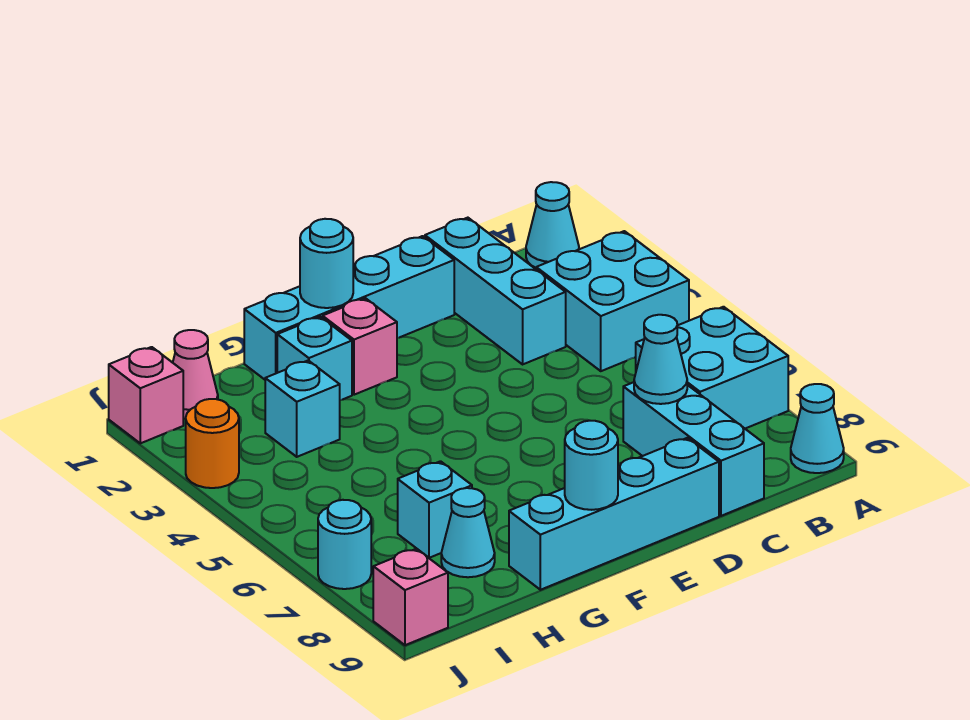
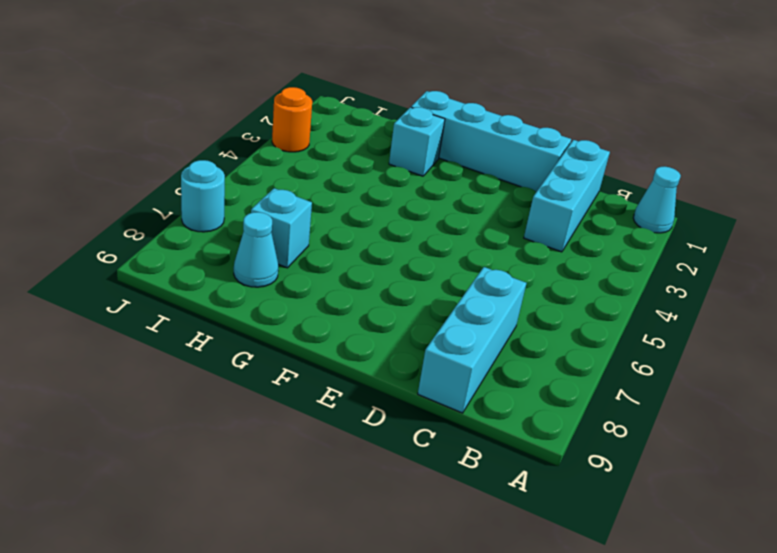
none -> cyan 2x2 brick [536,231,689,371]
none -> cyan 2x2 brick [635,307,788,429]
none -> cyan 1x1 cone [791,384,844,473]

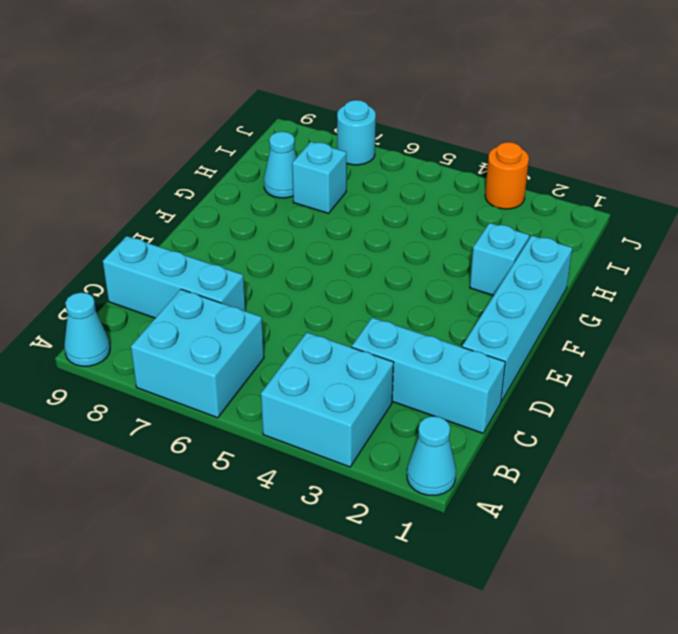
none -> cyan 1x4 brick [509,438,719,590]
none -> pink 1x1 brick [323,298,397,395]
none -> cyan 1x1 brick [265,360,340,457]

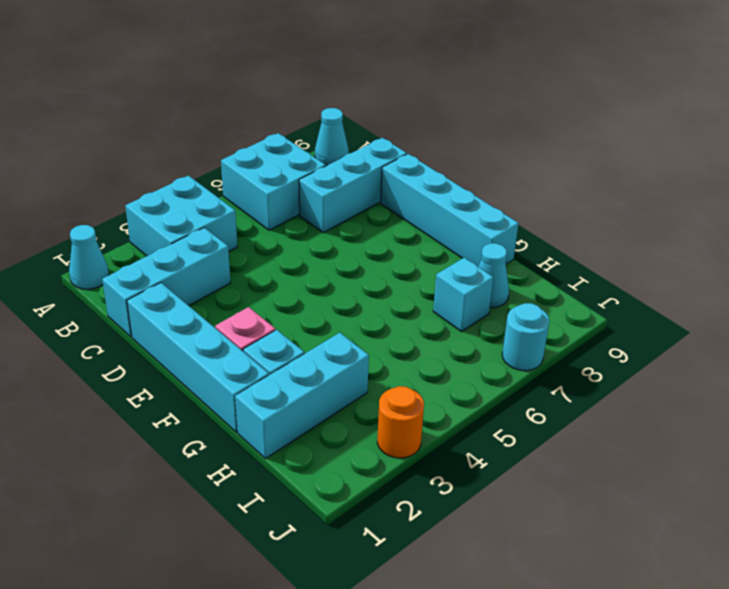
cyan 1x3 brick [235,333,369,459] -> cyan 1x1 brick [265,360,340,457]
none -> pink 1x1 cone [173,330,218,419]
none -> pink 1x1 brick [109,347,183,443]
none -> pink 1x1 brick [373,549,448,645]

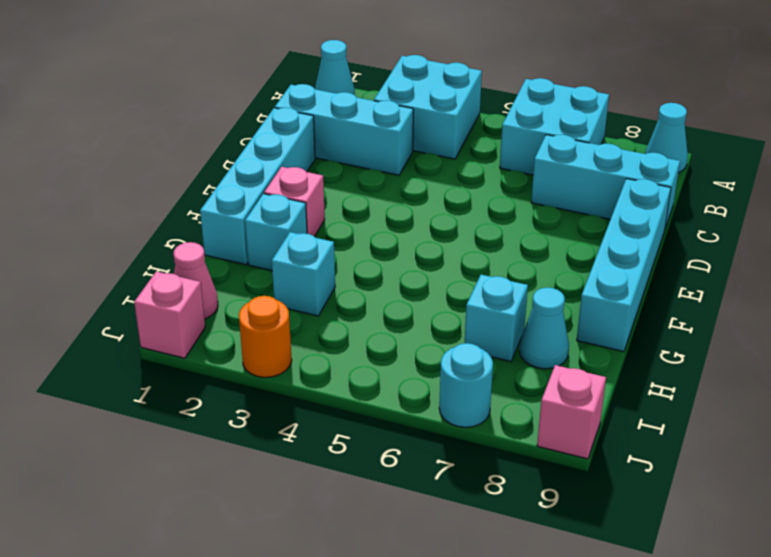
none -> cyan 1x1 cone [634,315,687,404]
none -> cyan 1x1 round brick [300,219,353,308]
none -> cyan 1x1 round brick [565,421,618,510]

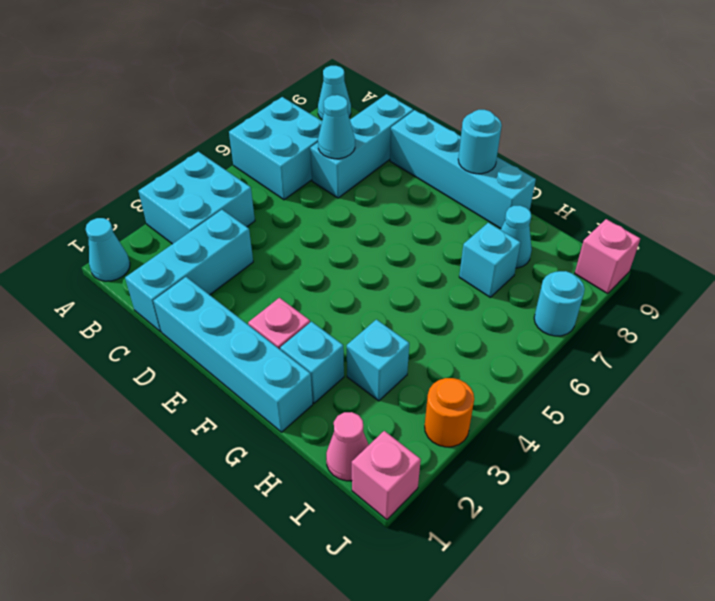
none -> cyan 1x1 round brick [300,219,353,308]

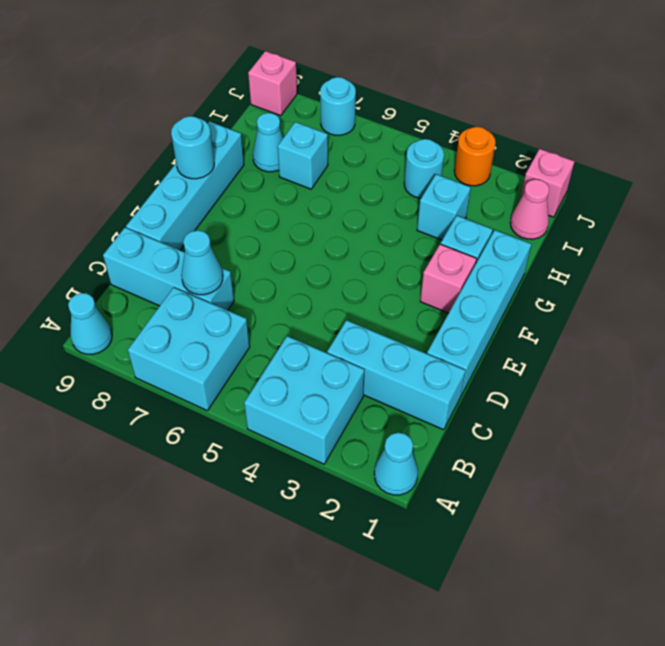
cyan 1x1 round brick [404,139,444,198] -> cyan 1x1 round brick moved to [300,219,353,308]

